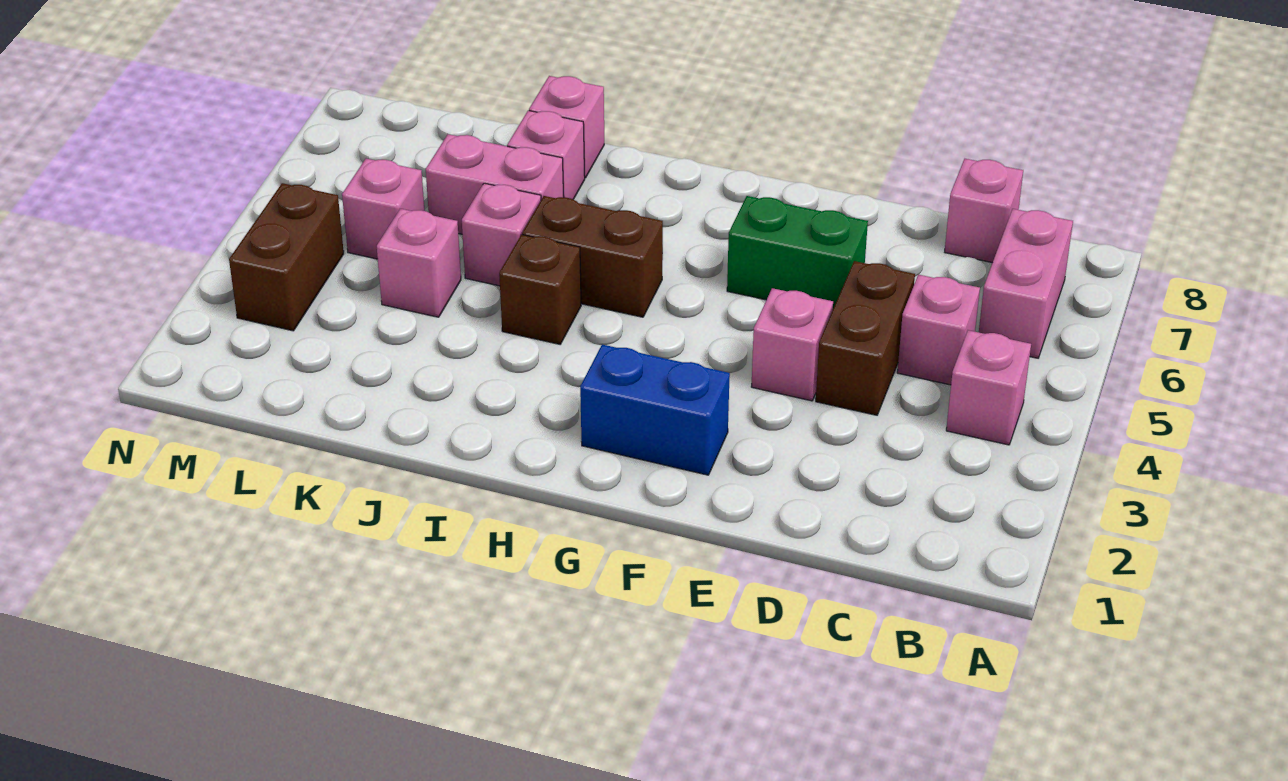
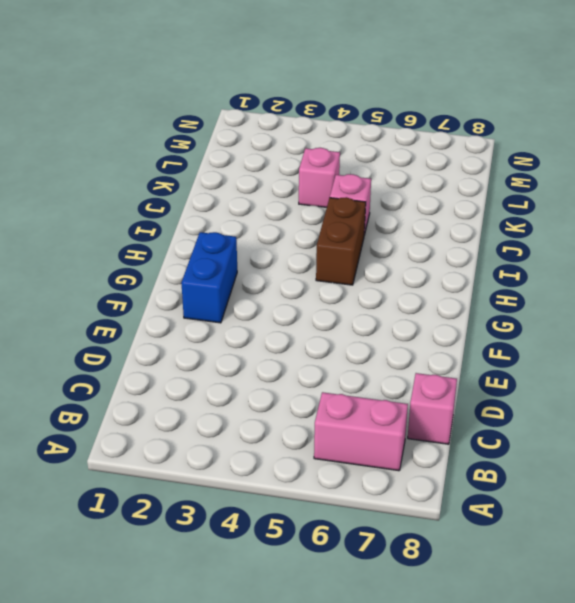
none -> pink 1x1 brick [946,330,1031,445]
none -> pink 1x1 brick [897,275,980,385]
none -> brown 1x2 brick [816,261,915,415]

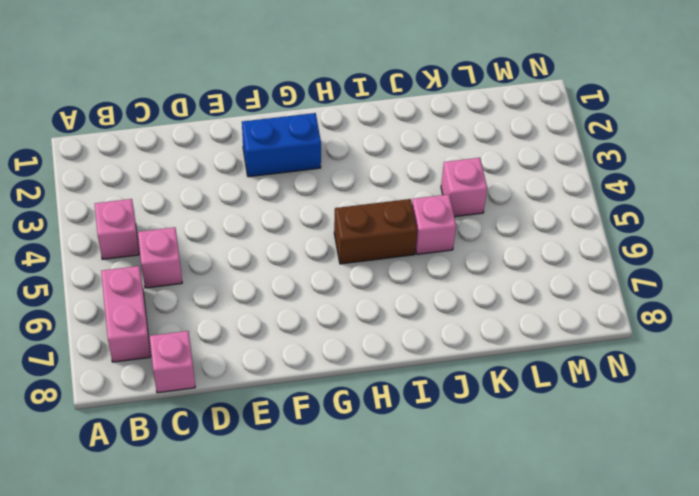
none -> brown 1x2 brick [816,261,915,415]
none -> pink 1x1 brick [751,288,833,401]
none -> green 1x2 brick [727,196,868,309]

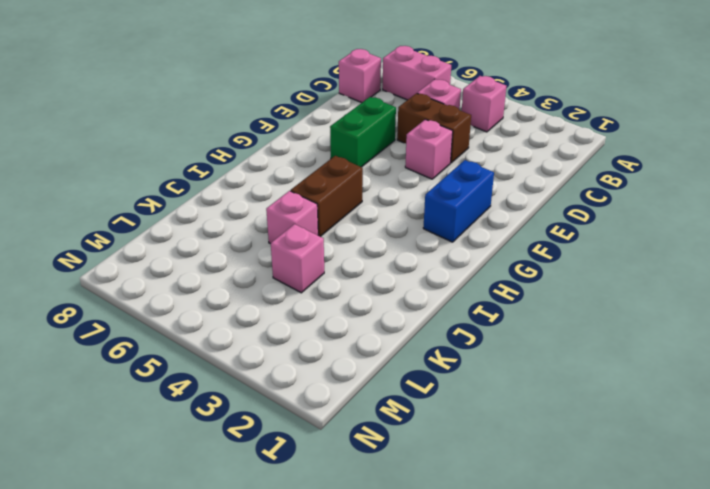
none -> brown 1x1 brick [499,235,581,344]
none -> pink 1x2 brick [426,134,564,234]
none -> pink 1x1 brick [507,111,585,199]

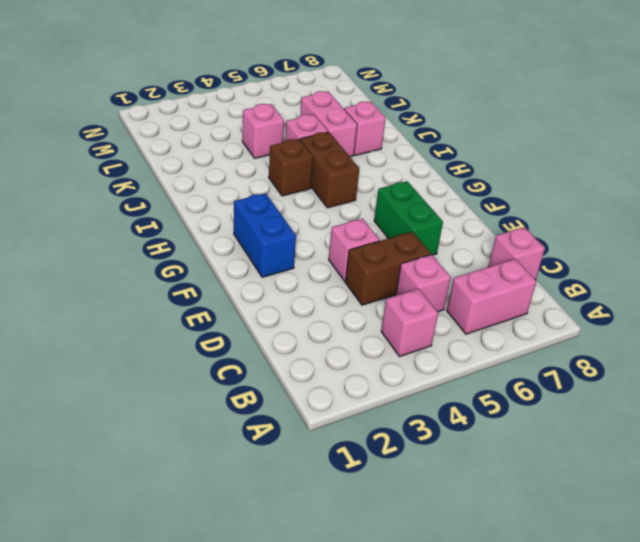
none -> pink 1x1 brick [529,76,604,178]
none -> pink 1x1 brick [342,159,425,259]
none -> brown 1x2 brick [229,183,344,331]

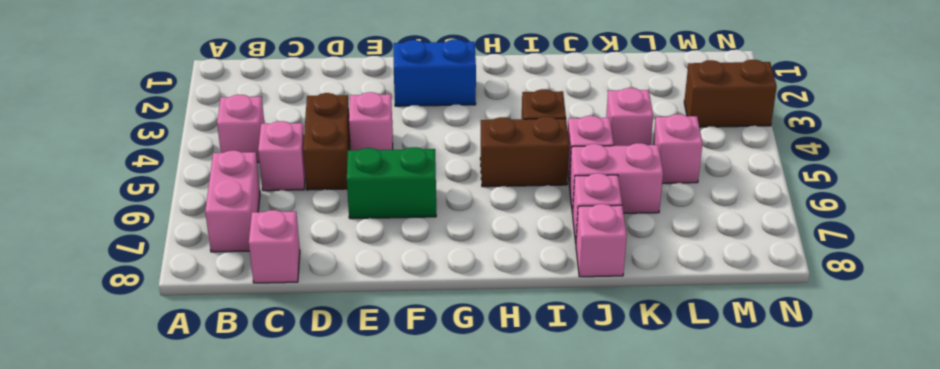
brown 1x2 brick [684,60,777,127] -> brown 1x2 brick turned to [229,183,344,331]

